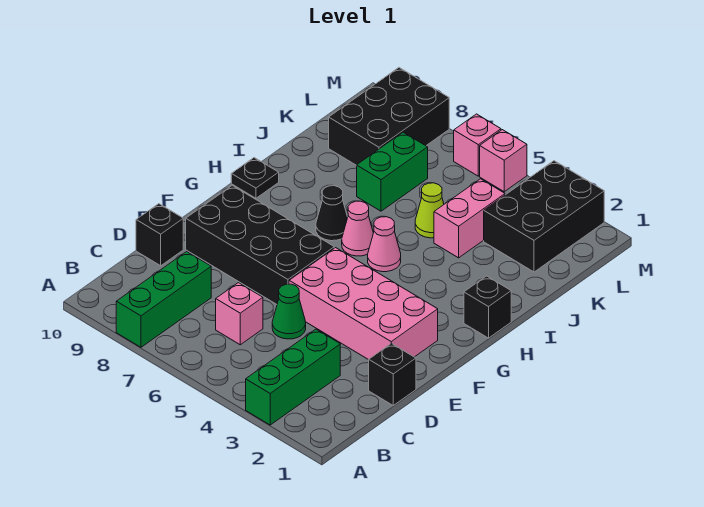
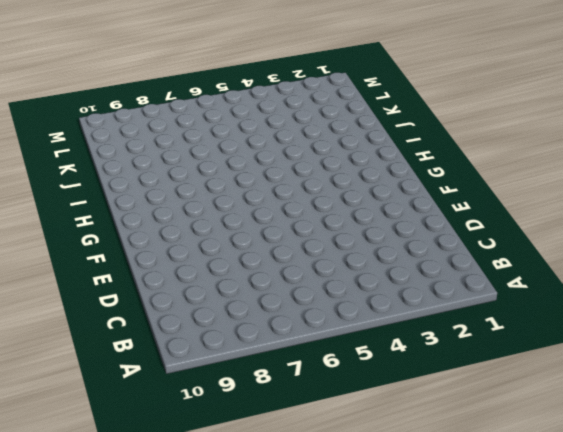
none -> green 1x3 brick [246,329,340,425]
none -> green 1x3 brick [116,252,211,347]
none -> pink 1x1 brick [216,283,263,345]

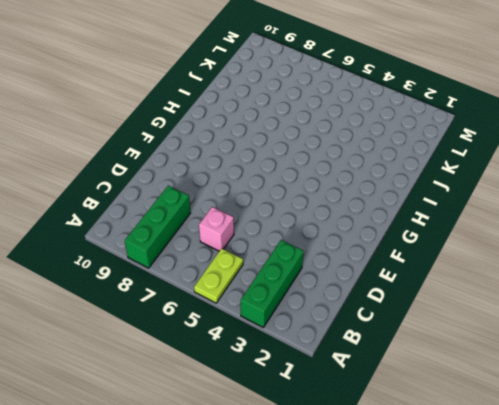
lime 1x2 plate [194,248,243,303] -> none
none -> black 1x1 brick [369,343,416,405]
none -> green 1x1 cone [272,284,306,339]
none -> black 1x1 brick [136,204,183,266]

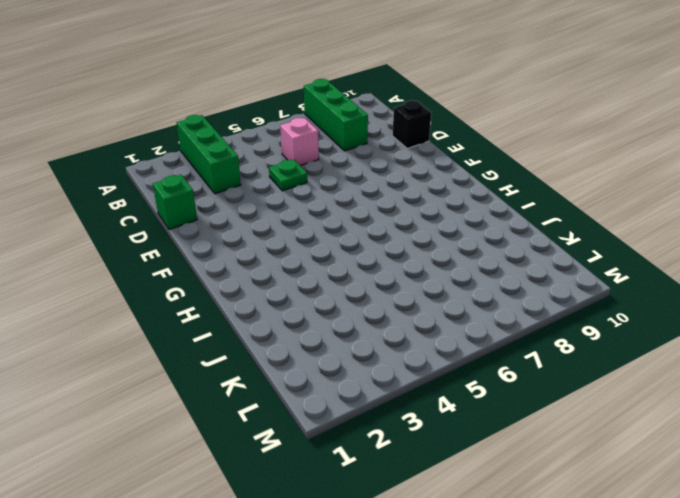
green 1x1 brick [153,175,197,229] -> black 1x1 brick [369,343,416,405]
green 1x1 plate [269,159,307,191] -> green 1x1 cone [272,284,306,339]
none -> pink 2x4 brick [289,248,438,360]
none -> black 2x4 brick [186,185,334,304]
none -> black 1x1 brick [464,276,511,338]

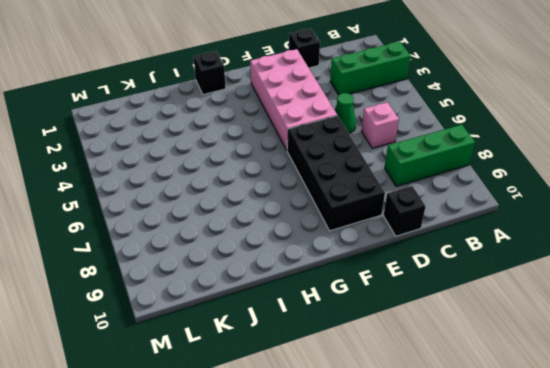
none -> pink 1x1 cone [368,217,401,272]
none -> pink 1x1 cone [342,201,373,256]
none -> black 1x1 cone [316,186,348,241]

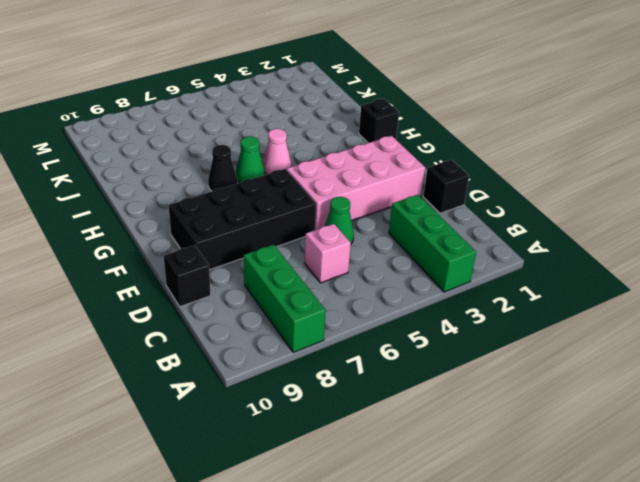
green 1x1 cone [236,137,265,183] -> pink 1x1 cone [342,201,373,256]
none -> black 1x1 plate [231,158,279,198]
none -> pink 1x2 brick [434,179,505,258]
none -> lime 1x1 cone [415,183,444,238]

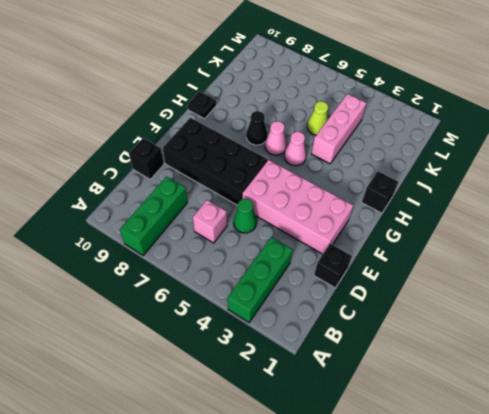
pink 1x3 brick [312,94,366,164] -> pink 1x2 brick [434,179,505,258]
none -> green 1x2 brick [357,132,428,211]
none -> black 2x3 brick [484,161,604,272]
none -> black 2x3 brick [329,68,449,165]

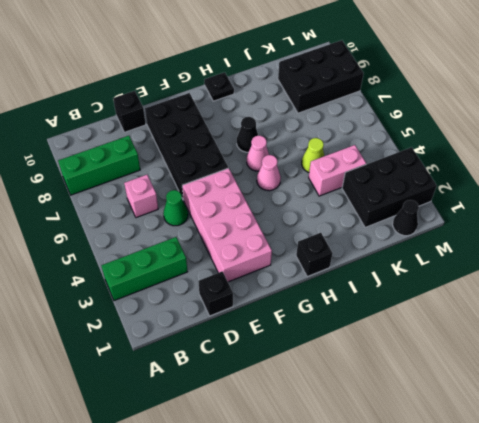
black 1x1 cone [393,200,419,236] -> none
none -> green 1x2 brick [357,132,428,211]
none -> pink 1x1 brick [480,130,527,192]
none -> pink 1x1 brick [454,114,501,176]

